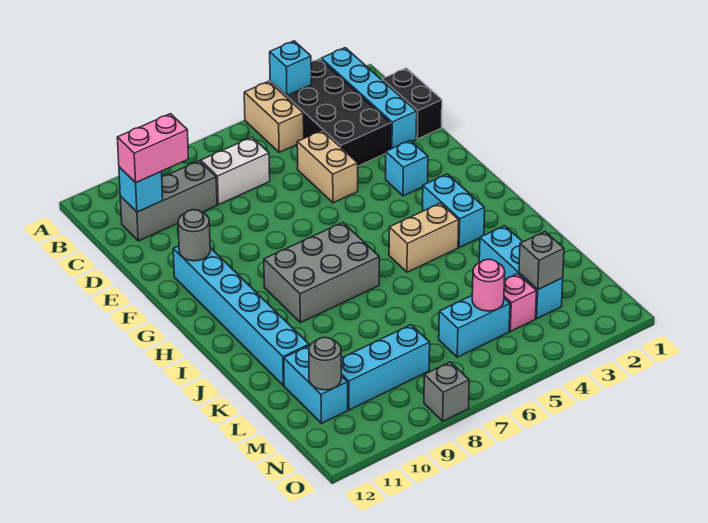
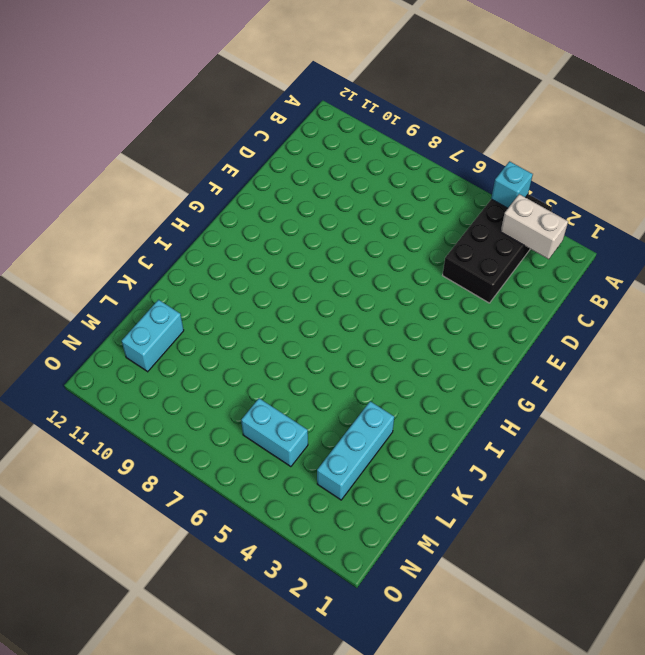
white 1x2 brick [501,194,568,259] -> white 1x2 brick moved to [201,137,270,205]
none -> cyan 1x4 brick [321,48,417,149]
none -> tan 1x2 brick [244,81,304,152]
none -> black 1x2 brick [382,68,442,139]

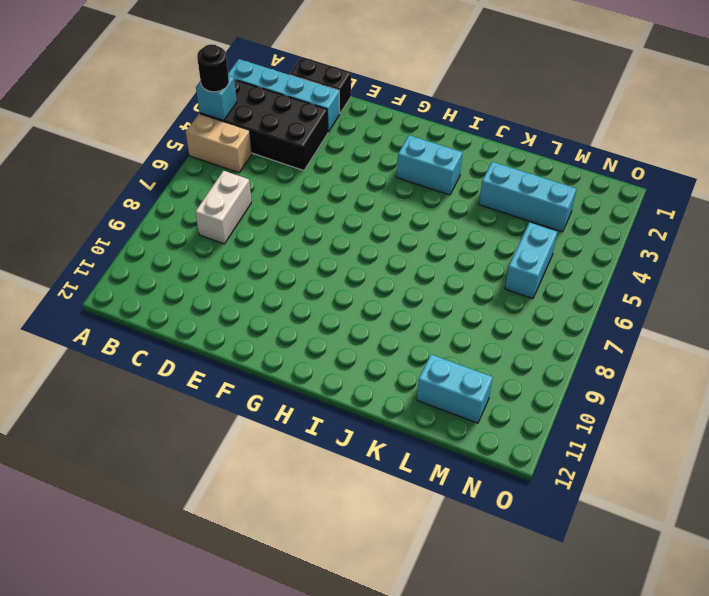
black 1x1 round brick [197,44,229,92] -> none
none -> grey 1x3 brick [120,161,217,241]
none -> tan 1x2 brick [297,131,358,203]
none -> cyan 1x1 brick [386,140,428,196]

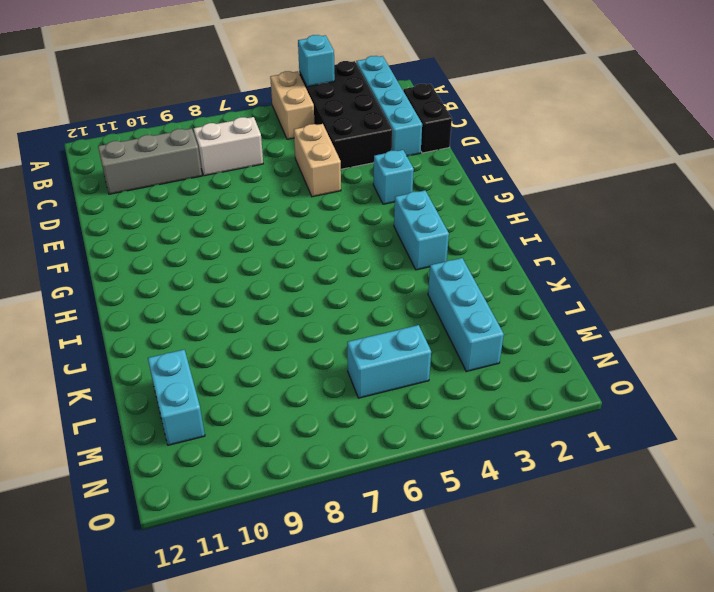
none -> cyan 1x6 brick [173,246,309,385]
none -> grey 2x3 brick [264,222,379,323]
none -> tan 1x2 brick [389,203,459,272]

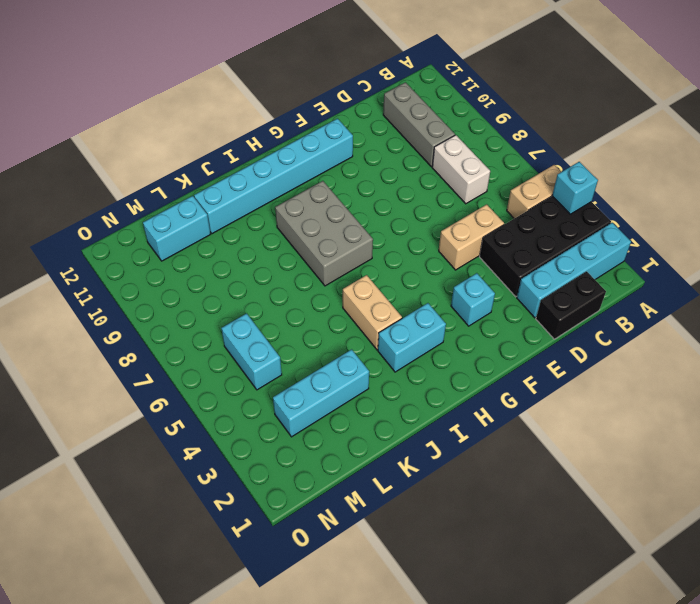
none -> pink 1x1 brick [504,274,536,331]
none -> cyan 1x3 brick [341,325,430,410]
none -> grey 1x1 brick [424,362,469,421]

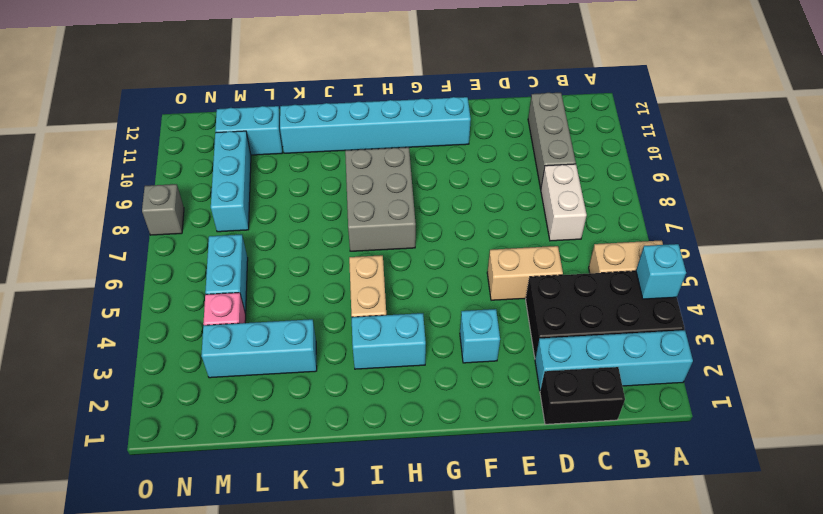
none -> cyan 1x1 brick [119,167,163,212]
none -> grey 1x1 round brick [178,210,210,261]
none -> grey 1x1 brick [519,232,564,289]

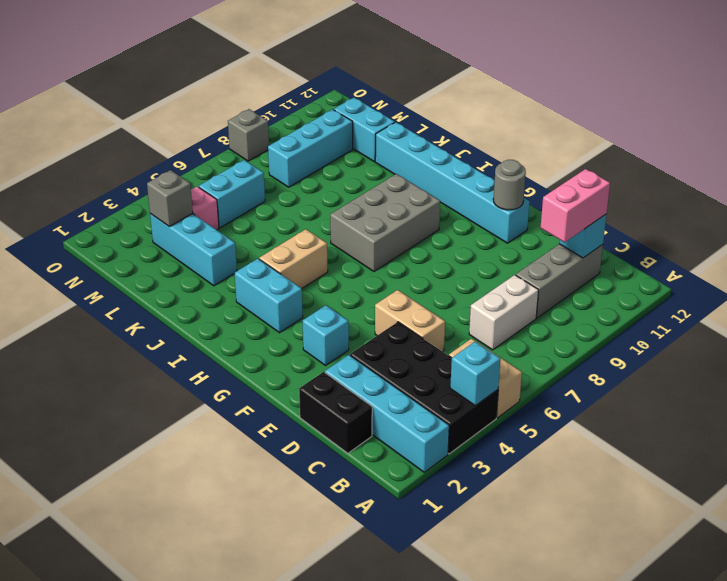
none -> pink 1x1 round brick [472,259,505,311]
none -> grey 1x1 round brick [309,337,341,390]

